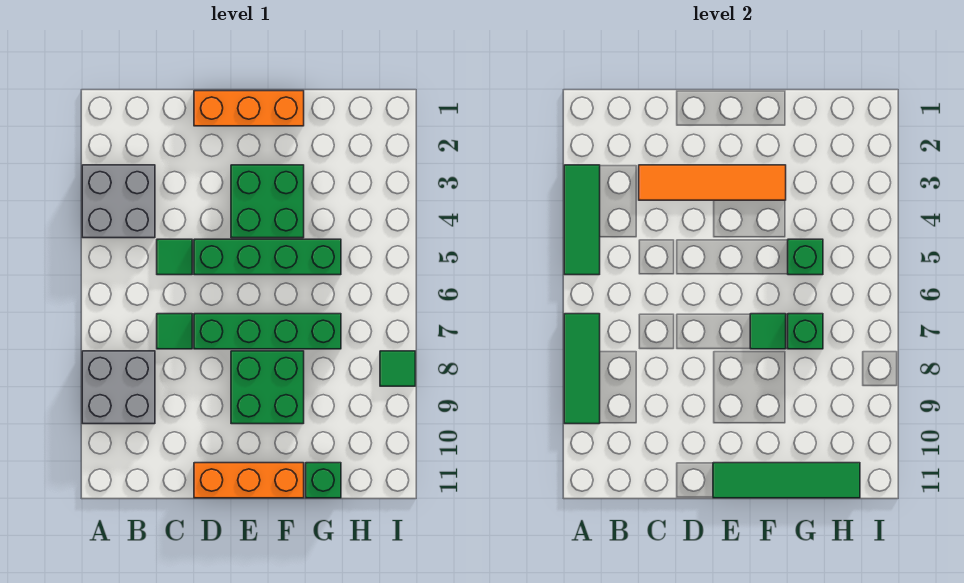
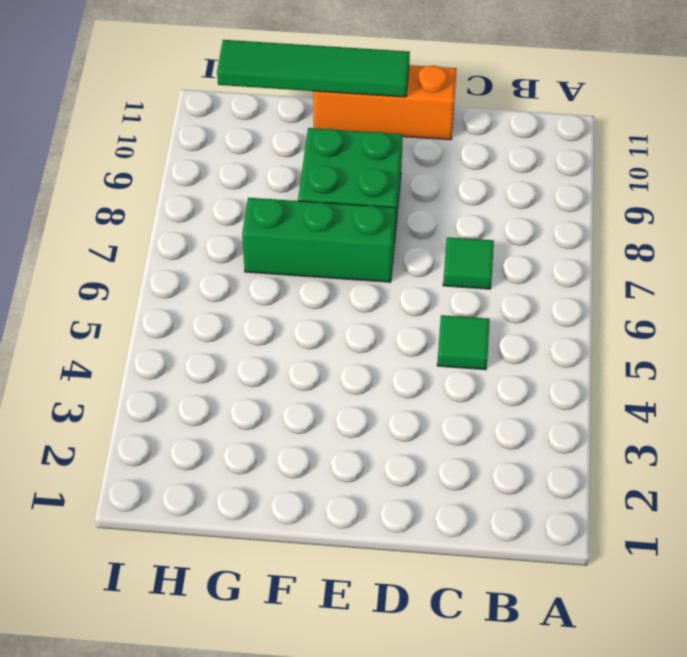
green 1x3 brick [242,198,396,282] -> green 1x4 brick [194,314,341,349]
none -> grey 2x2 brick [82,165,155,238]
none -> grey 2x2 brick [82,351,155,424]
none -> orange 1x3 brick [194,91,304,126]

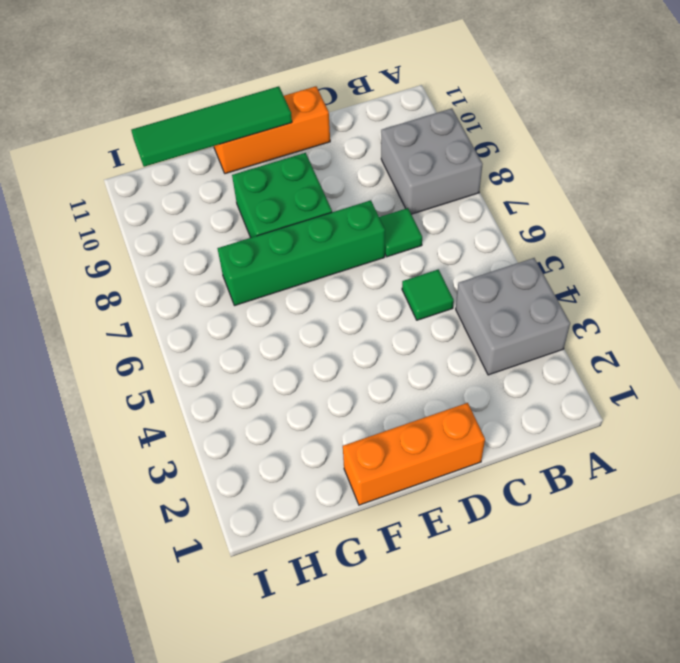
none -> green 1x4 brick [194,239,341,275]
none -> green 2x2 brick [231,165,304,238]
none -> green 1x1 brick [306,463,341,498]

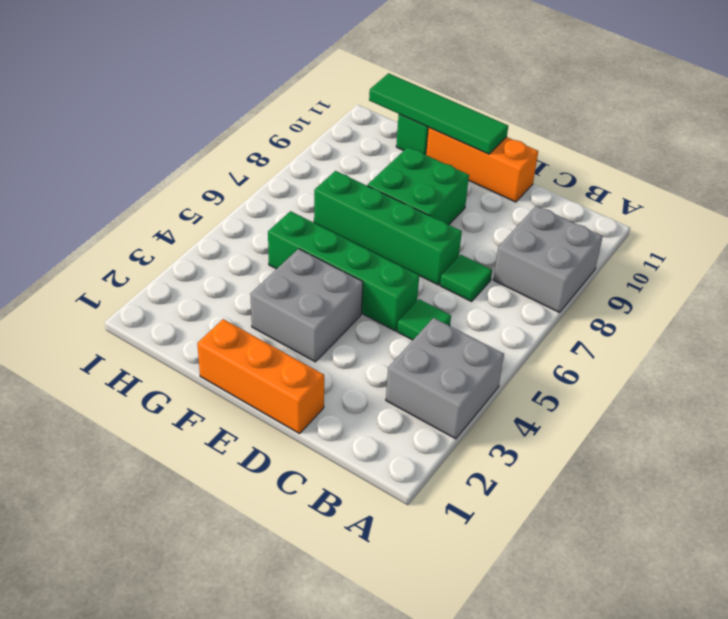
grey 2x2 brick [250,249,363,362] -> green 2x2 brick [231,165,304,238]
none -> green 1x1 tile [380,351,415,386]
none -> green 1x3 tile [564,165,600,275]
none -> green 1x3 tile [564,314,600,424]

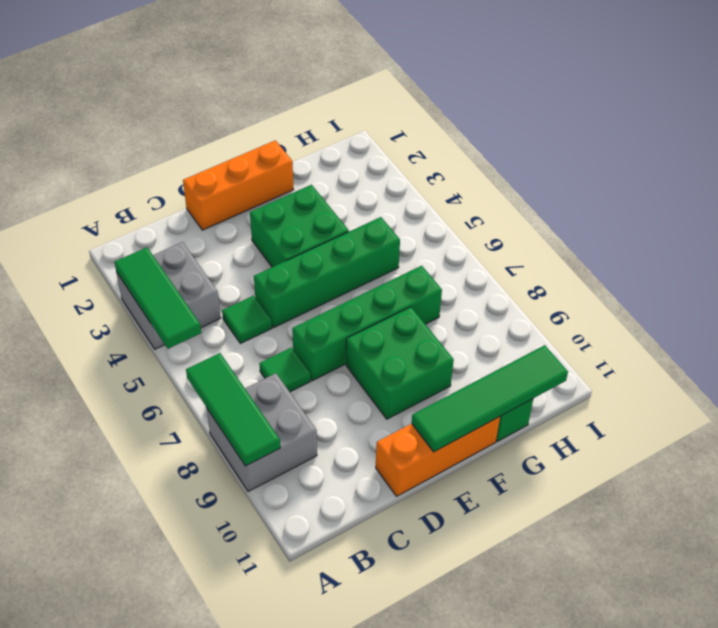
none -> green 1x1 tile [380,351,415,386]
none -> orange 1x4 tile [639,165,786,200]
none -> green 1x1 tile [750,314,786,349]

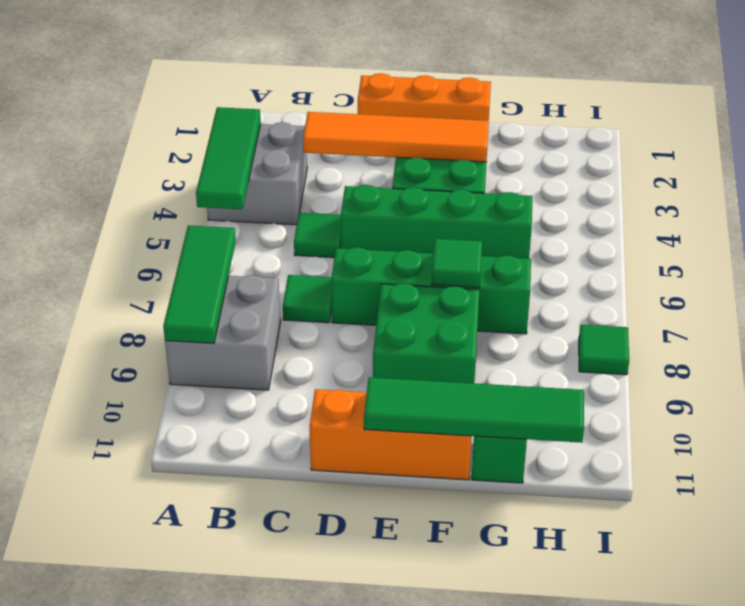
none -> green 1x1 brick [788,239,823,275]
none -> green 1x1 brick [788,314,823,349]

